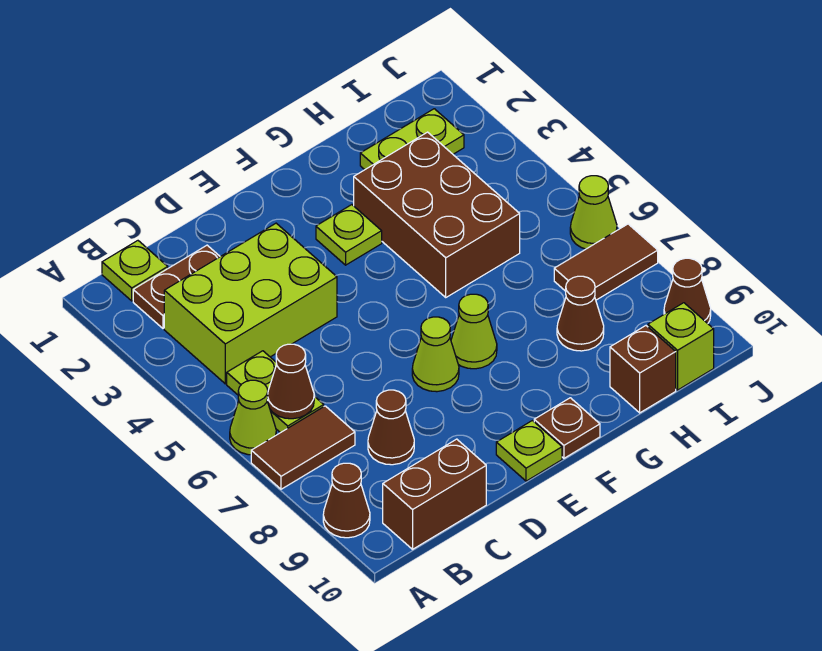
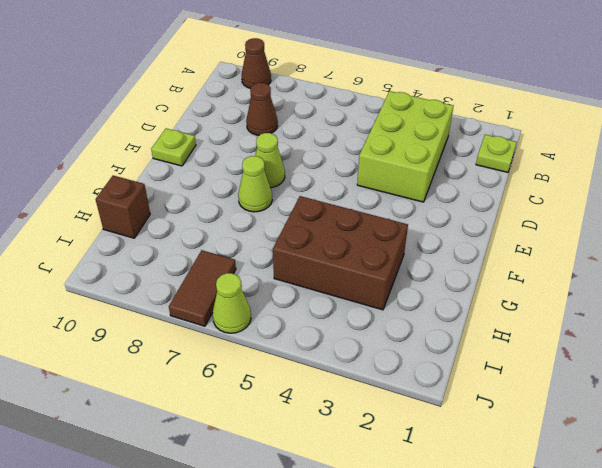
none -> lime 1x1 cone [230,380,276,455]
none -> brown 1x2 tile [251,406,355,489]
none -> brown 1x2 plate [133,245,220,328]

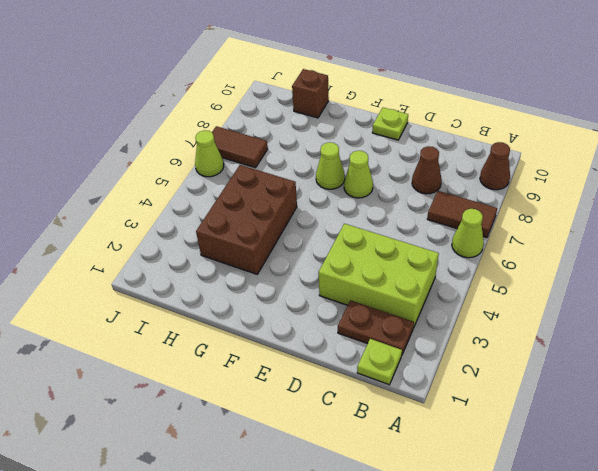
none -> lime 1x2 plate [227,351,324,433]
none -> brown 1x2 brick [383,439,486,549]
none -> lime 1x1 plate [316,205,382,265]

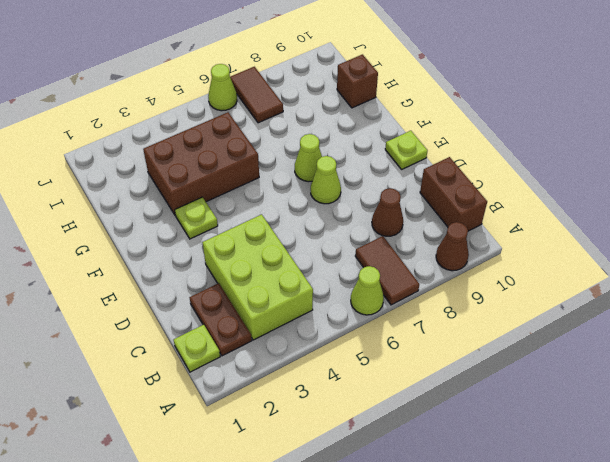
none -> lime 1x2 plate [227,351,324,433]
none -> brown 1x1 plate [534,398,600,458]
none -> lime 1x2 plate [360,109,464,170]

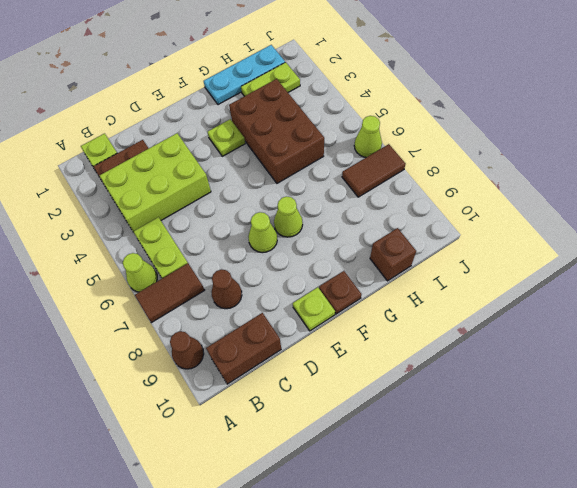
cyan 1x3 plate [204,45,285,105] -> none
none -> brown 1x1 cone [557,276,604,351]
none -> lime 1x1 brick [648,303,714,390]
none -> brown 1x1 cone [664,258,711,323]

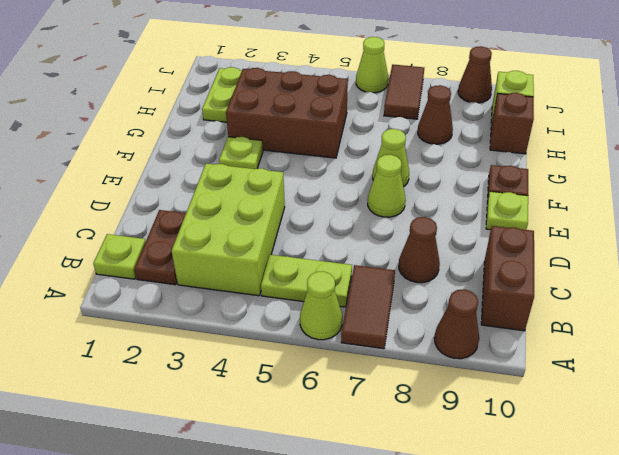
none -> brown 1x1 cone [268,344,314,419]

